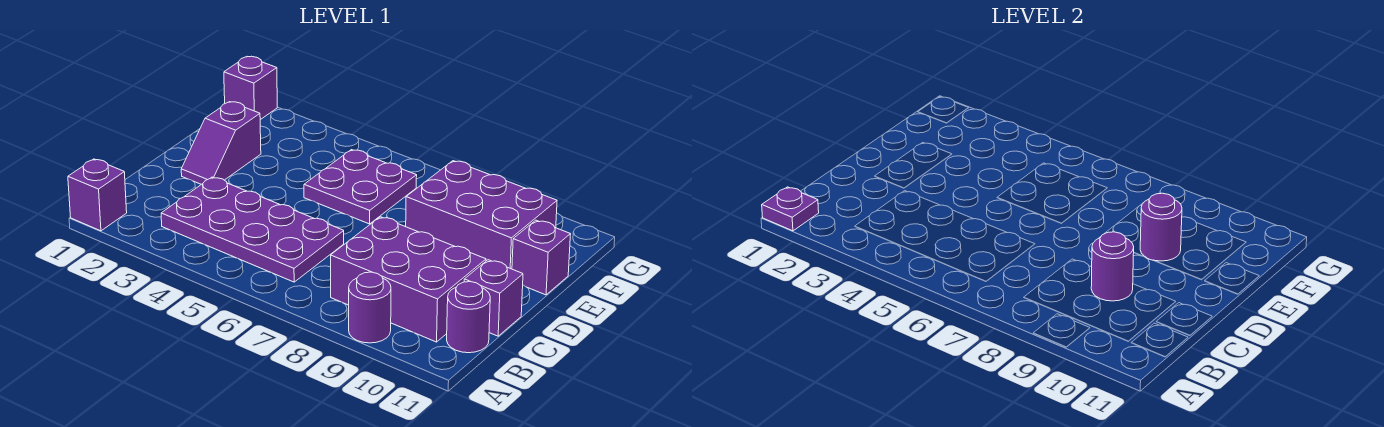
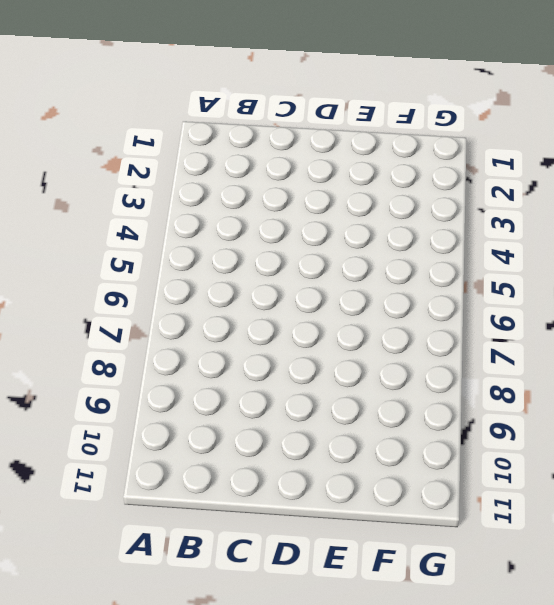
none -> purple 1x1 brick [68,159,127,231]
none -> purple 1x1 round brick [349,272,391,343]
none -> purple 2x4 plate [161,177,344,282]

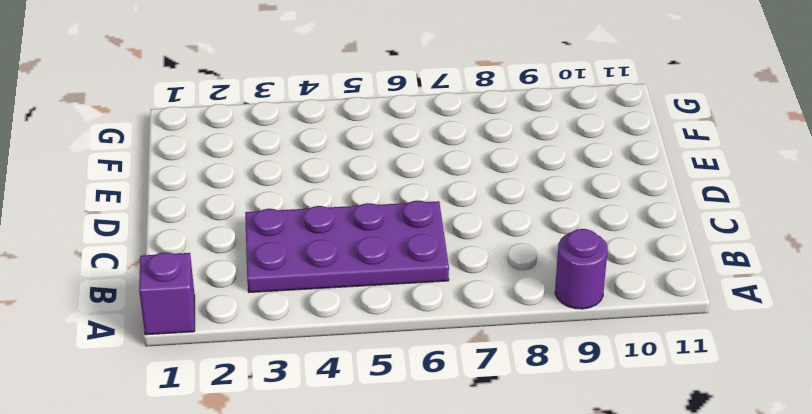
none -> purple 2x3 brick [331,217,486,342]
none -> purple 1x1 round brick [447,282,490,353]
none -> purple 1x1 brick [464,260,523,336]

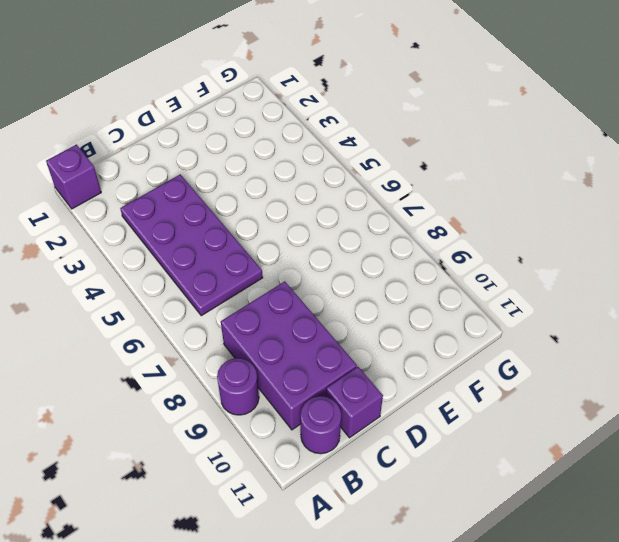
none -> purple 1x2 slope [181,102,261,184]
none -> purple 2x2 plate [304,150,417,224]
none -> purple 2x3 brick [406,161,557,269]

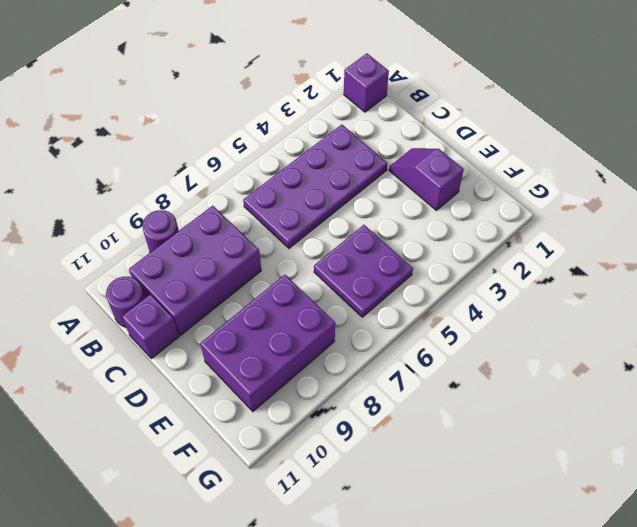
none -> purple 1x1 brick [512,220,571,295]
none -> purple 1x1 brick [224,56,277,120]
none -> purple 1x1 plate [762,187,819,231]

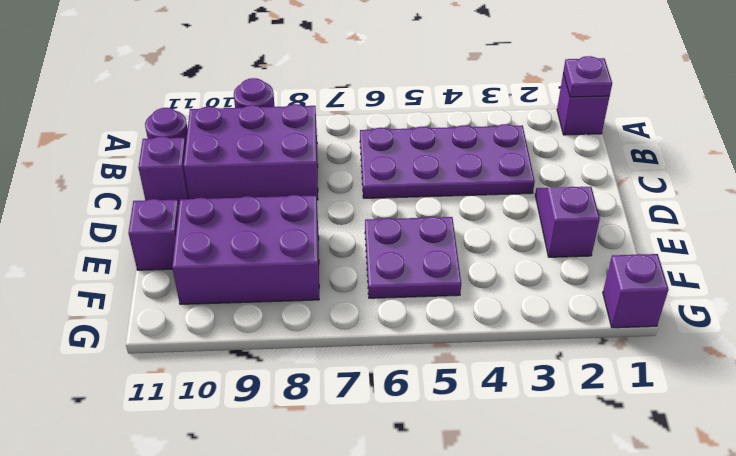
none -> purple 1x1 round brick [1091,232,1134,301]
none -> purple 1x1 round brick [1140,193,1182,261]

